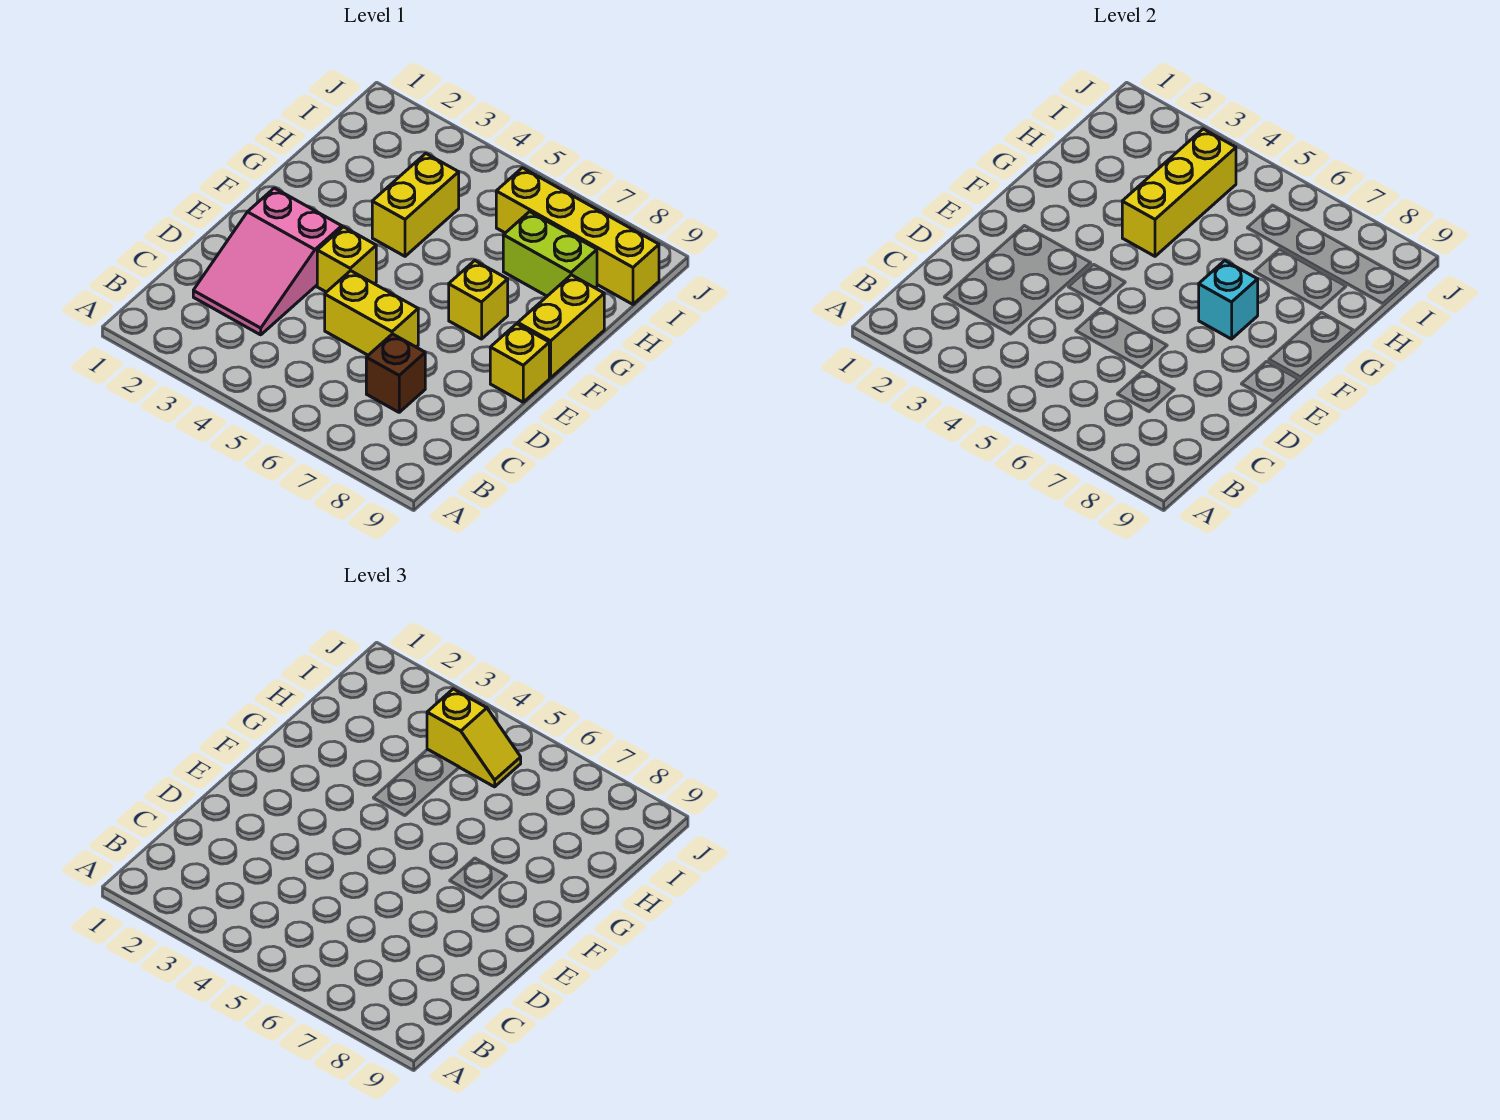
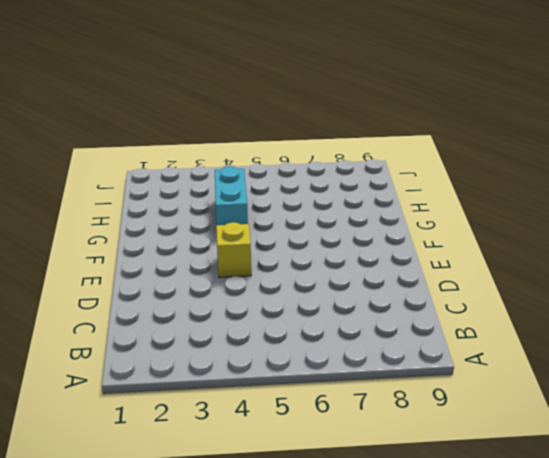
cyan 1x2 brick [215,167,248,225] -> yellow 1x2 brick [372,153,459,256]
none -> pink 2x3 slope [193,188,342,335]
none -> brown 1x1 brick [366,334,425,412]
none -> yellow 1x2 brick [325,271,418,355]

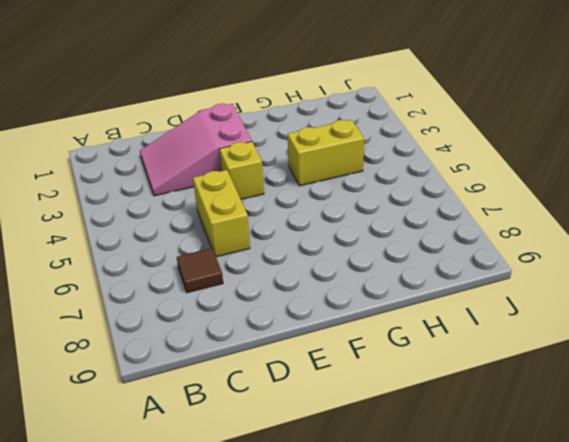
brown 1x1 tile [177,248,223,293] -> brown 1x1 brick [366,334,425,412]
none -> yellow 1x1 brick [490,324,549,402]
none -> yellow 1x1 brick [449,261,508,339]
none -> yellow 1x2 brick [518,275,604,378]

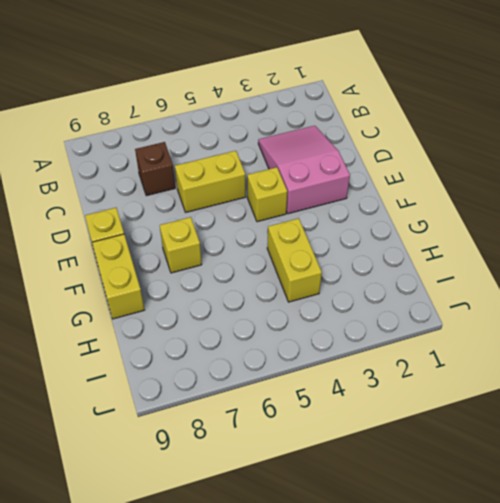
none -> lime 1x2 brick [503,212,597,296]
none -> yellow 1x4 brick [496,168,659,304]
none -> cyan 1x1 brick [1199,261,1258,339]

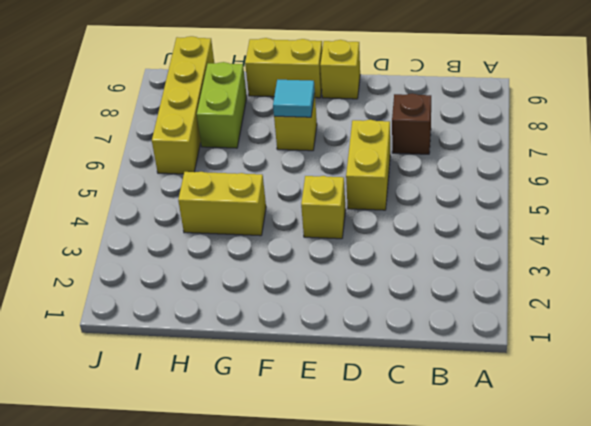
cyan 1x1 tile [273,80,315,117] -> cyan 1x1 brick [1199,261,1258,339]
none -> pink 2x3 slope [193,188,342,335]
none -> yellow 1x3 brick [1122,129,1236,256]
none -> yellow 1x2 slope [427,689,521,787]

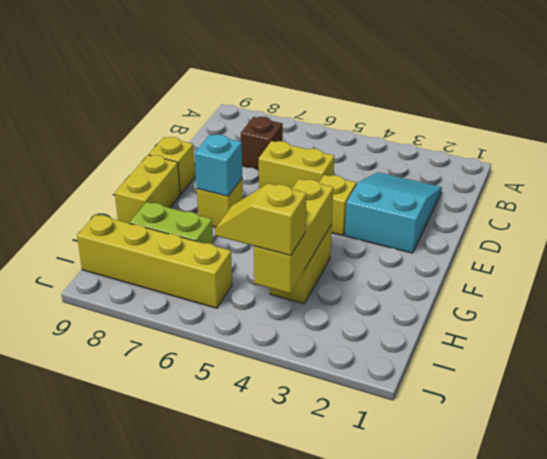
cyan 2x3 slope [345,172,442,253] -> pink 2x3 slope [193,188,342,335]

